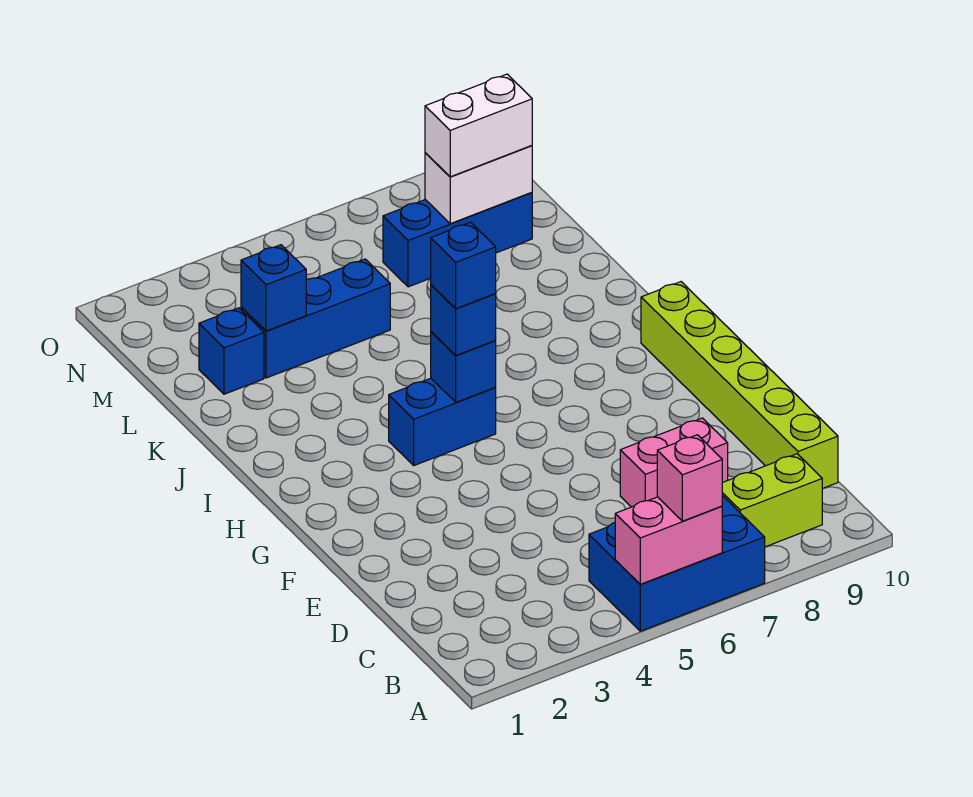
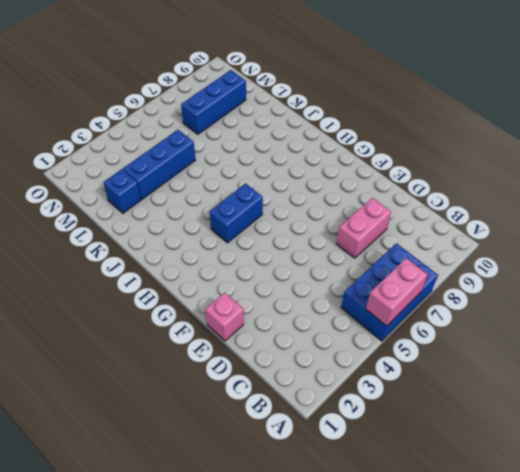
pink 1x1 brick [205,293,244,341] -> pink 1x1 brick moved to [657,435,722,521]
none -> lime 1x2 brick [722,454,822,547]
none -> lime 1x6 brick [641,282,838,489]
none -> blue 1x1 brick [431,332,496,402]

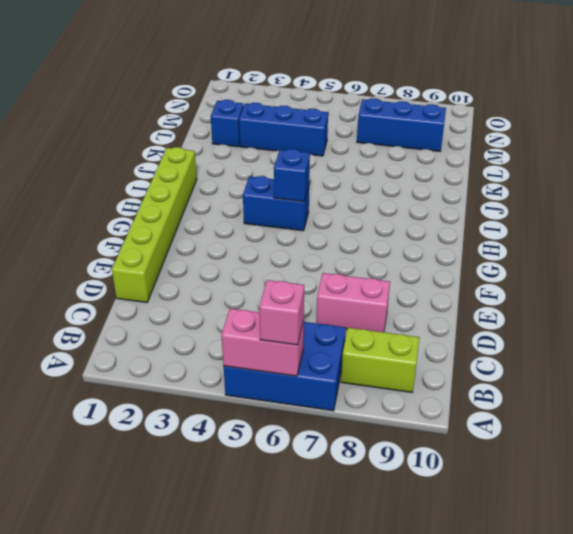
lime 1x6 brick [112,147,197,303] -> lime 1x6 brick moved to [641,282,838,489]
none -> blue 1x1 brick [241,245,306,331]
none -> white 1x2 brick [425,146,532,224]
none -> blue 1x1 brick [431,285,496,356]

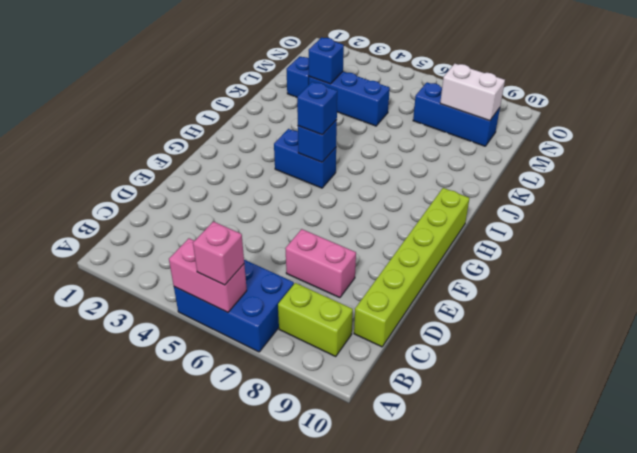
none -> white 1x2 brick [425,74,532,177]
none -> blue 1x1 brick [431,222,496,309]

